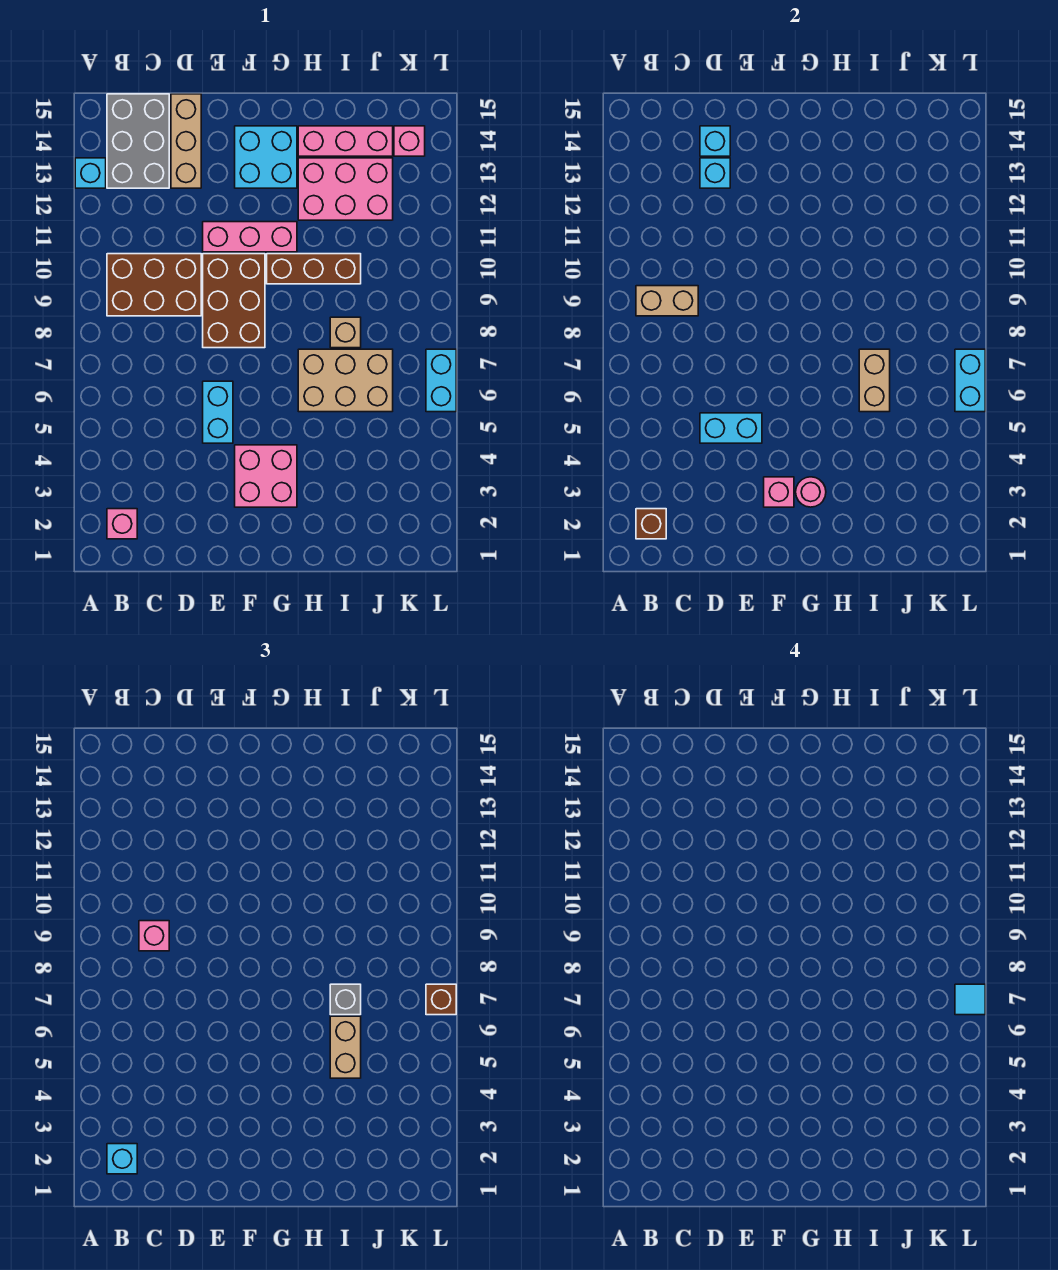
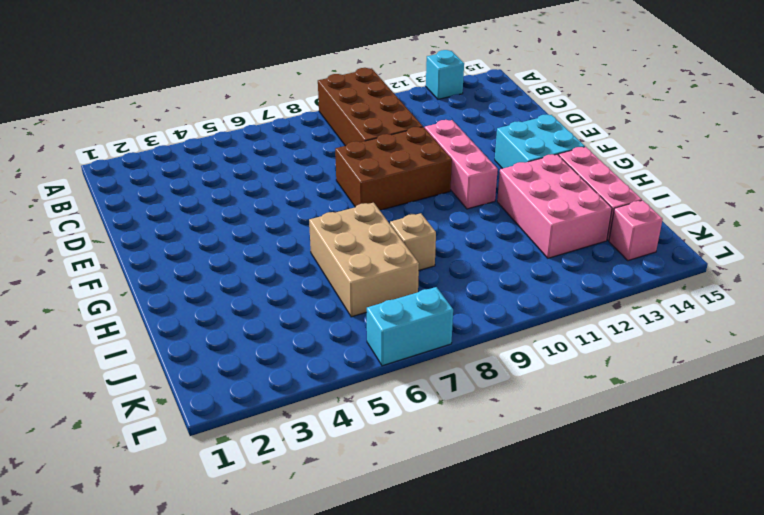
brown 2x4 brick [318,68,423,146] -> brown 2x3 brick [107,254,201,316]
none -> pink 1x1 brick [107,509,137,539]
none -> grey 2x3 brick [107,94,169,188]
none -> tan 1x3 brick [171,94,201,188]
none -> cyan 1x2 brick [203,381,233,443]

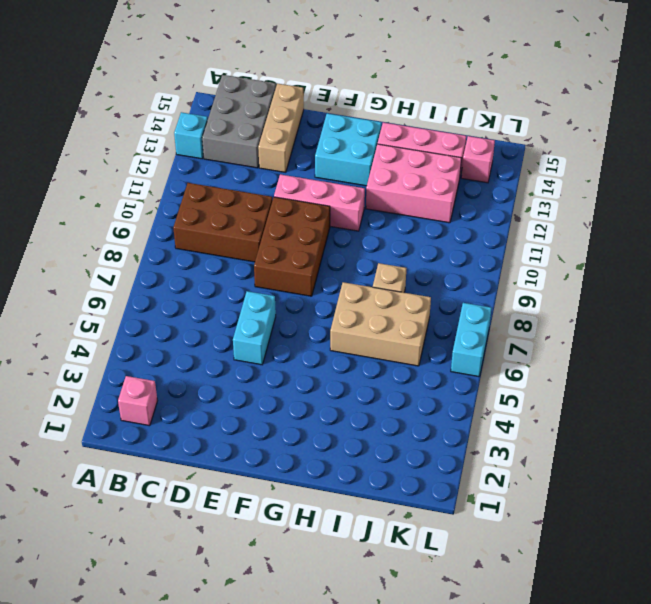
none -> pink 2x2 brick [235,445,297,507]
none -> brown 1x3 brick [267,254,361,284]
none -> brown 1x1 brick [636,509,666,539]
none -> tan 1x2 brick [636,286,698,316]

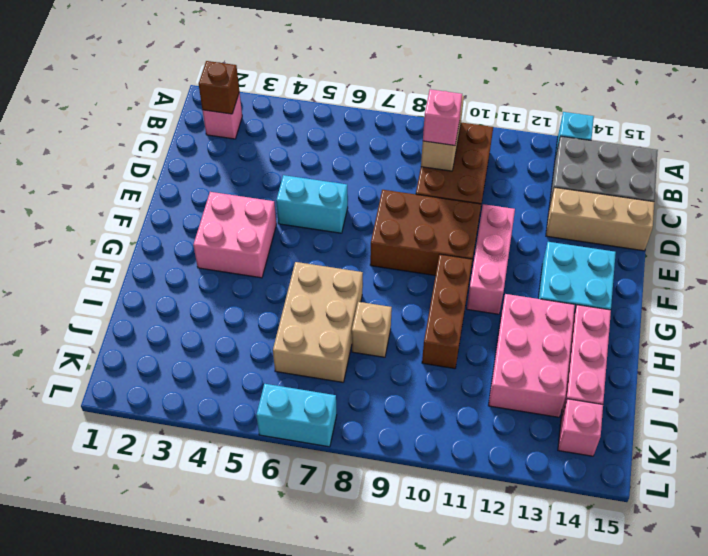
none -> cyan 1x2 brick [700,413,762,443]
none -> cyan 1x1 brick [700,158,730,188]
none -> cyan 1x1 brick [700,126,730,156]
none -> pink 1x1 brick [764,477,794,507]

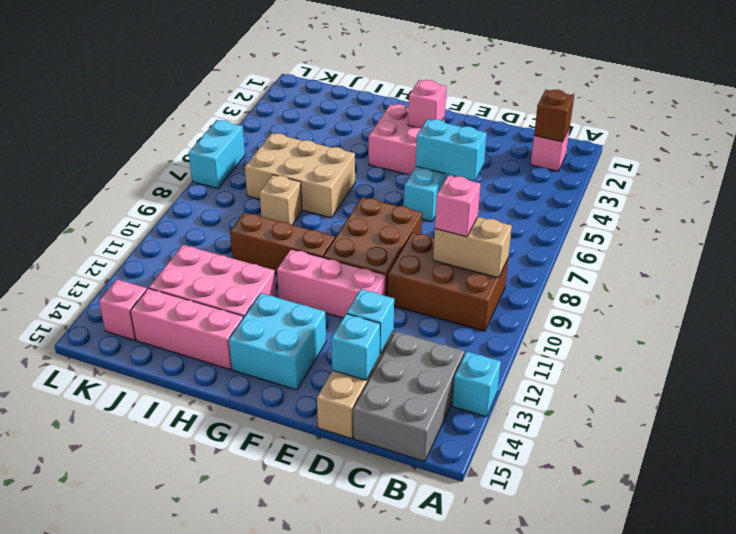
none -> pink 1x1 round brick [796,477,826,507]
none -> tan 1x2 brick [859,349,890,412]
none -> cyan 1x2 brick [955,349,985,412]
none -> cyan 1x1 brick [107,1144,137,1174]

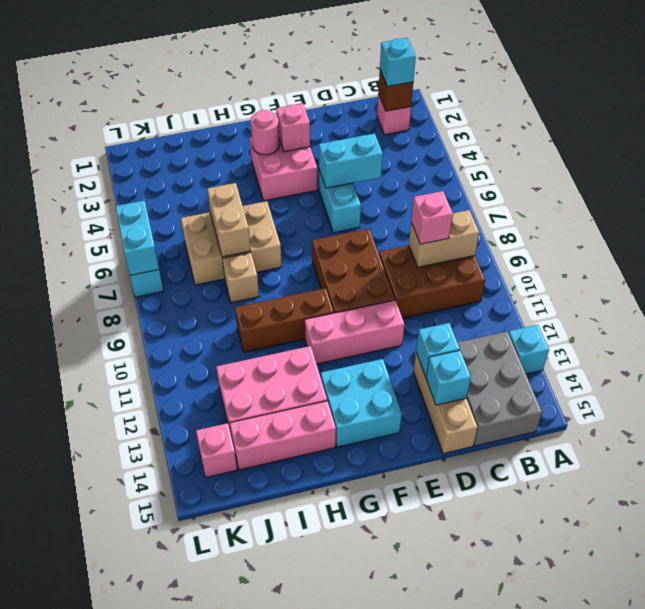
none -> tan 1x2 brick [330,1016,361,1078]
none -> grey 1x1 brick [330,984,361,1015]
none -> brown 1x1 brick [426,984,456,1015]
none -> cyan 1x1 tile [955,984,985,1015]

